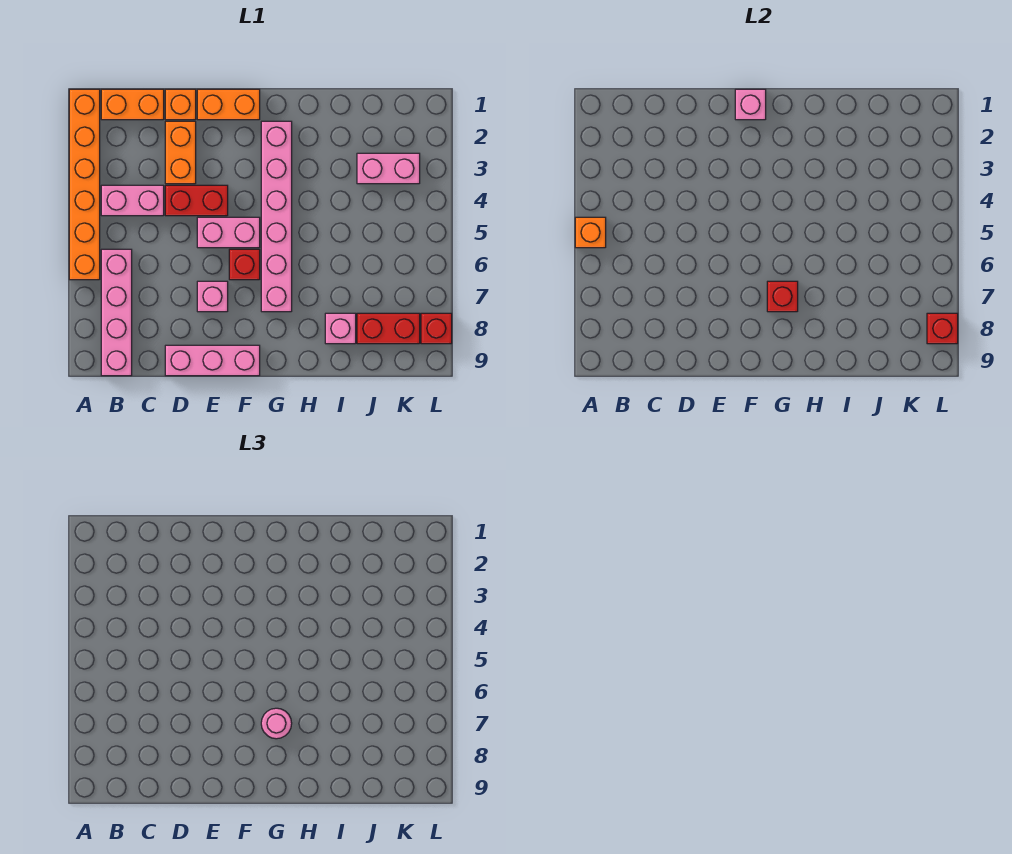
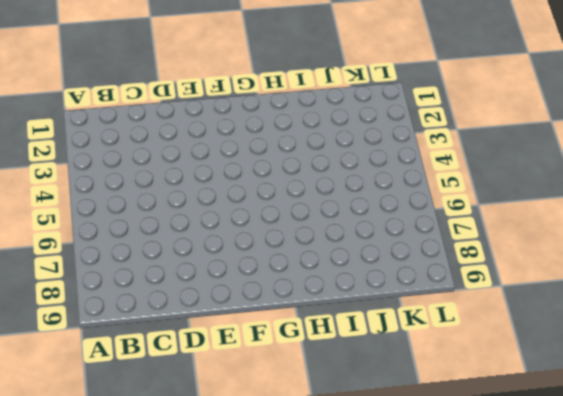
none -> orange 1x6 brick [69,89,100,280]
none -> orange 1x2 brick [101,89,164,120]
none -> pink 1x2 brick [101,185,164,216]

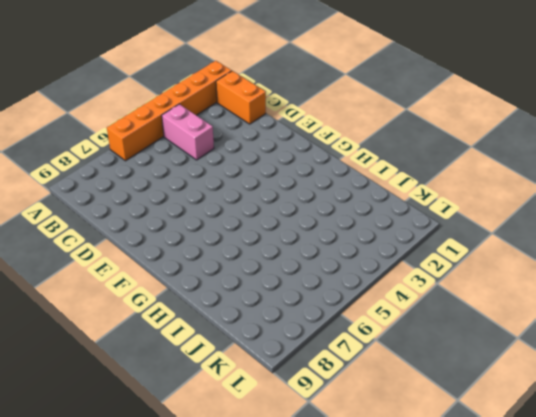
none -> pink 1x4 brick [101,249,132,376]
none -> orange 1x1 brick [165,89,196,120]
none -> orange 1x2 brick [165,121,196,184]

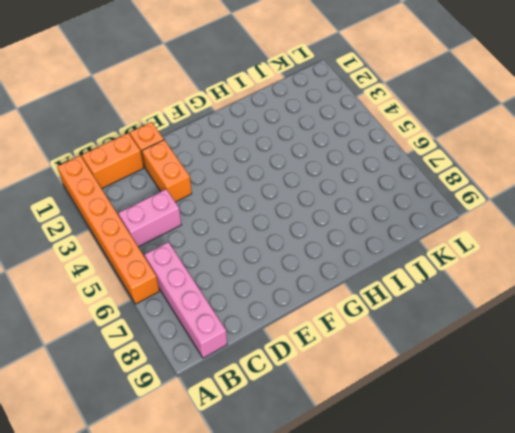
none -> red 1x2 brick [165,185,228,216]
none -> pink 1x3 brick [165,345,260,376]
none -> orange 1x2 brick [197,89,260,120]

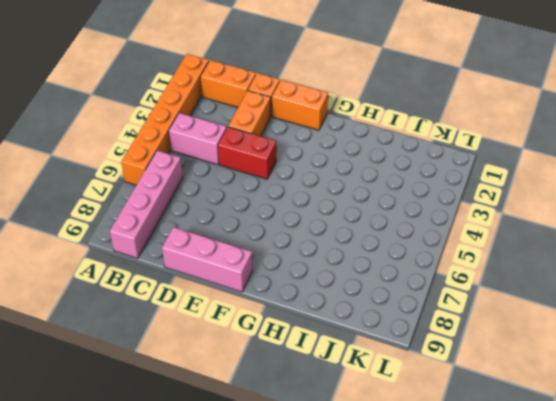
none -> pink 1x2 brick [197,217,260,248]
none -> pink 1x1 brick [197,281,228,312]
none -> red 1x1 brick [229,249,260,280]

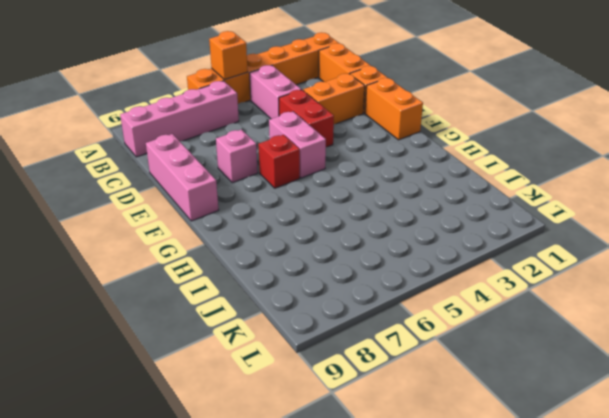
none -> pink 1x6 brick [261,121,292,312]
none -> pink 1x1 brick [325,313,356,344]
none -> pink 1x2 brick [357,153,420,184]

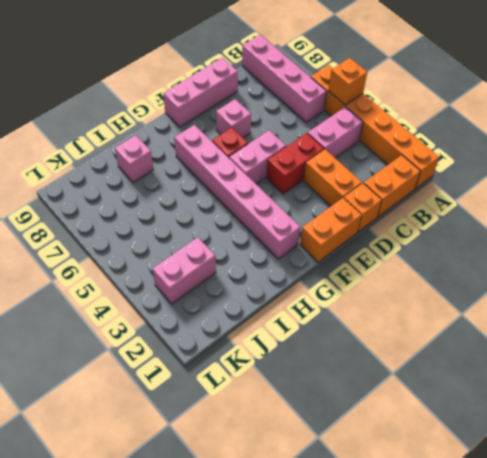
none -> red 1x2 brick [357,313,420,344]
none -> red 1x1 brick [421,313,452,344]
none -> pink 1x1 brick [735,89,766,120]

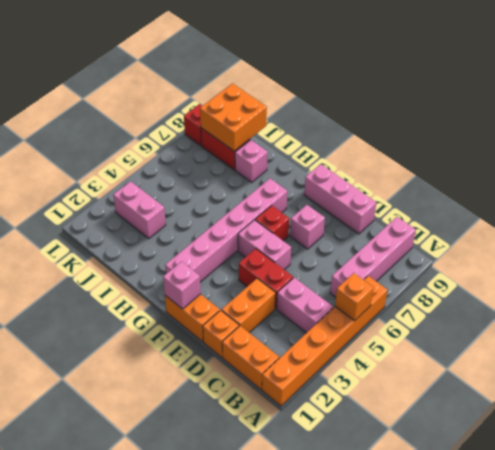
orange 2x2 brick [200,83,267,151] -> none
none -> red 1x1 brick [767,281,798,312]
none -> red 1x1 brick [927,313,958,344]
none -> pink 1x1 round brick [261,708,292,739]

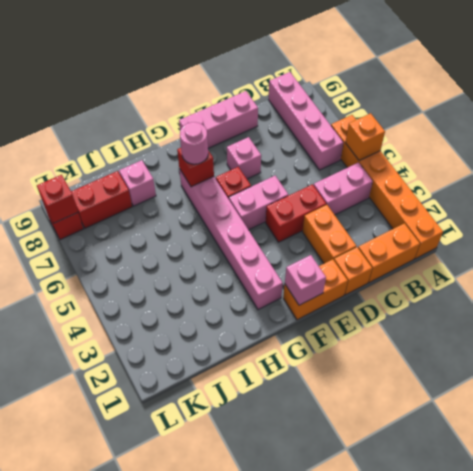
none -> pink 1x2 brick [357,153,420,184]

